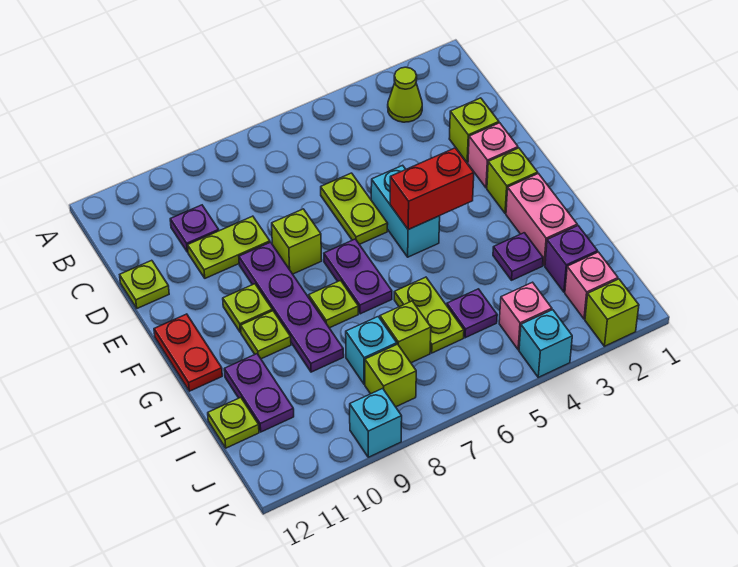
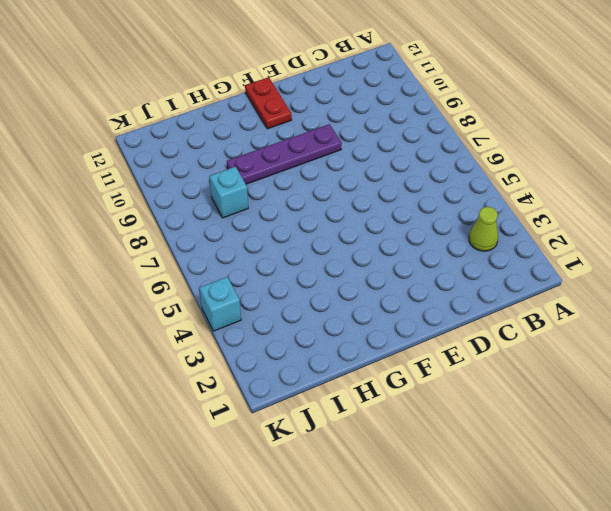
red 1x2 plate [245,77,292,129] -> red 1x2 plate turned to [154,314,222,391]
none -> purple 1x1 plate [170,205,219,252]
none -> lime 1x1 brick [449,98,499,163]
none -> lime 1x2 plate [321,173,388,244]
none -> lime 1x2 plate [188,216,270,278]

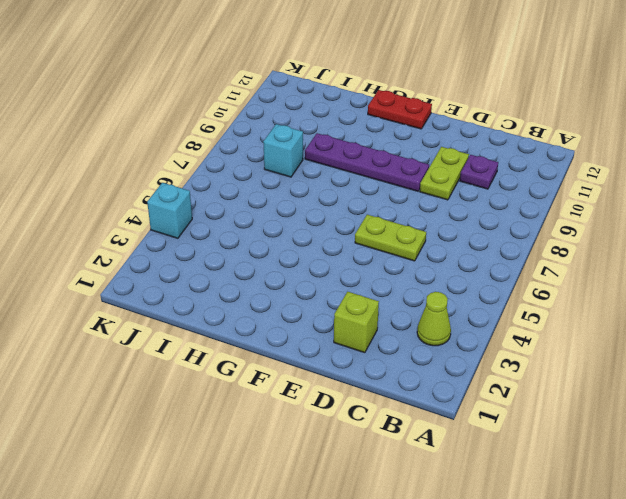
none -> lime 1x1 plate [120,260,169,308]
none -> pink 1x1 brick [468,123,518,188]
none -> cyan 1x2 brick [371,165,440,257]
none -> lime 1x1 brick [272,209,322,274]

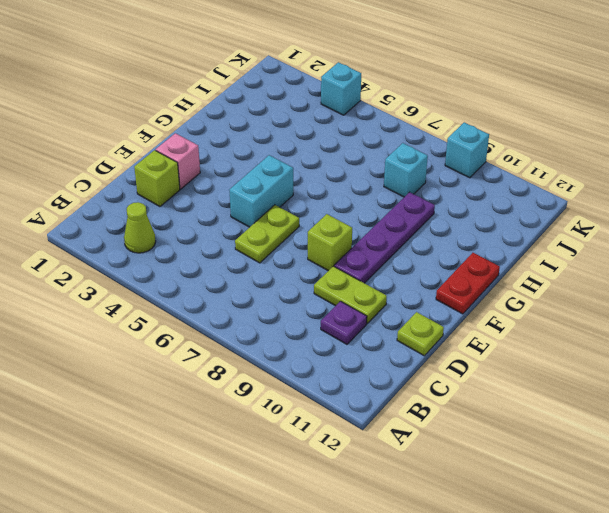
none -> lime 1x1 brick [487,148,538,213]
none -> purple 1x2 plate [324,239,392,314]
none -> lime 1x1 plate [223,284,272,332]
none -> pink 1x2 brick [506,174,577,266]

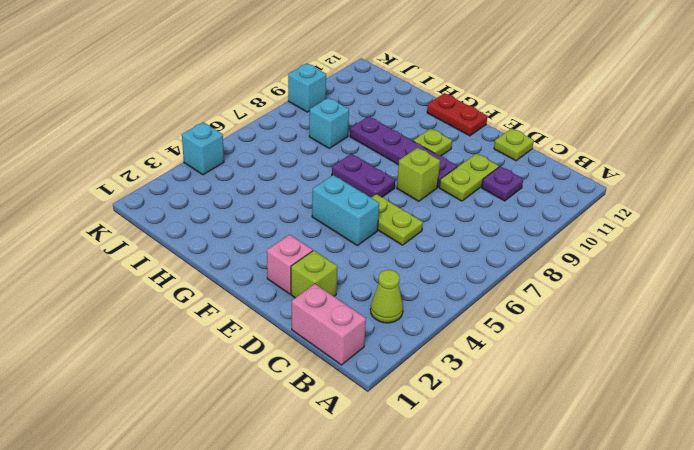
pink 1x2 brick [292,284,366,365] -> pink 1x2 brick moved to [506,174,577,266]
none -> lime 1x1 brick [487,148,538,213]
none -> lime 1x1 plate [309,281,358,328]
none -> lime 1x1 plate [241,311,291,359]
none -> purple 1x1 plate [493,233,543,280]

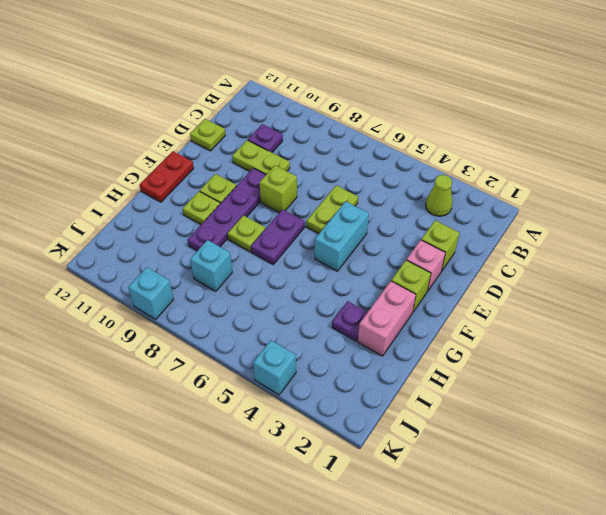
none -> lime 1x2 plate [394,277,464,353]
none -> purple 1x2 plate [224,354,294,432]
none -> purple 1x1 brick [545,226,597,292]
none -> purple 1x1 plate [447,289,497,338]

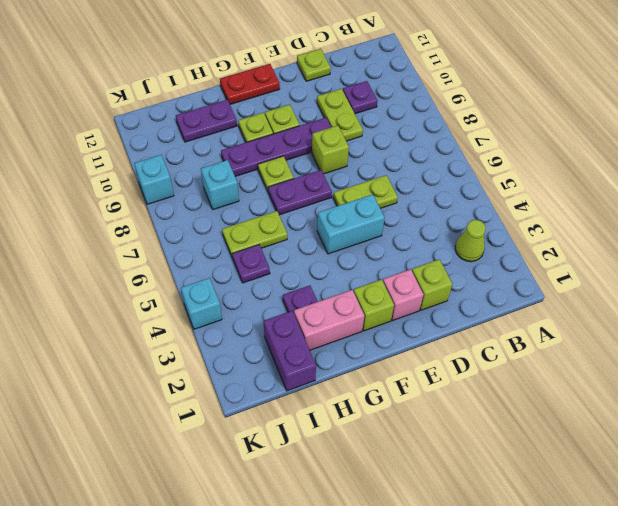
purple 1x2 brick [264,311,316,391] -> purple 1x1 brick [545,226,597,292]
none -> lime 1x1 brick [380,301,431,363]
none -> lime 1x1 plate [208,398,259,448]
none -> pink 1x1 brick [565,252,618,319]
none -> pink 1x1 brick [499,282,552,350]

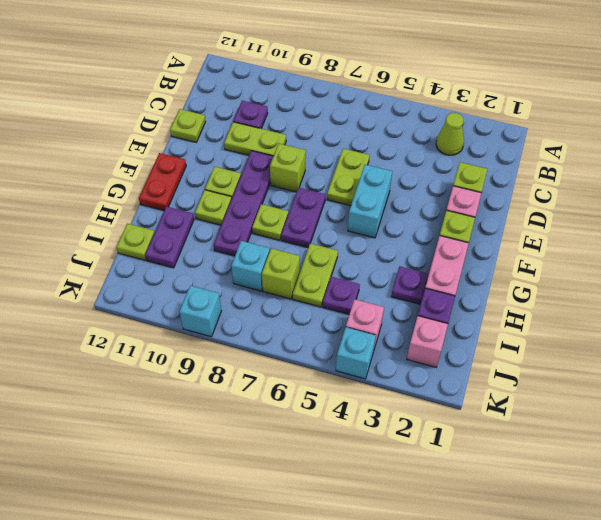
none -> lime 1x1 brick [365,344,416,407]
none -> lime 1x1 brick [585,279,639,346]
none -> red 1x2 brick [390,148,474,230]

